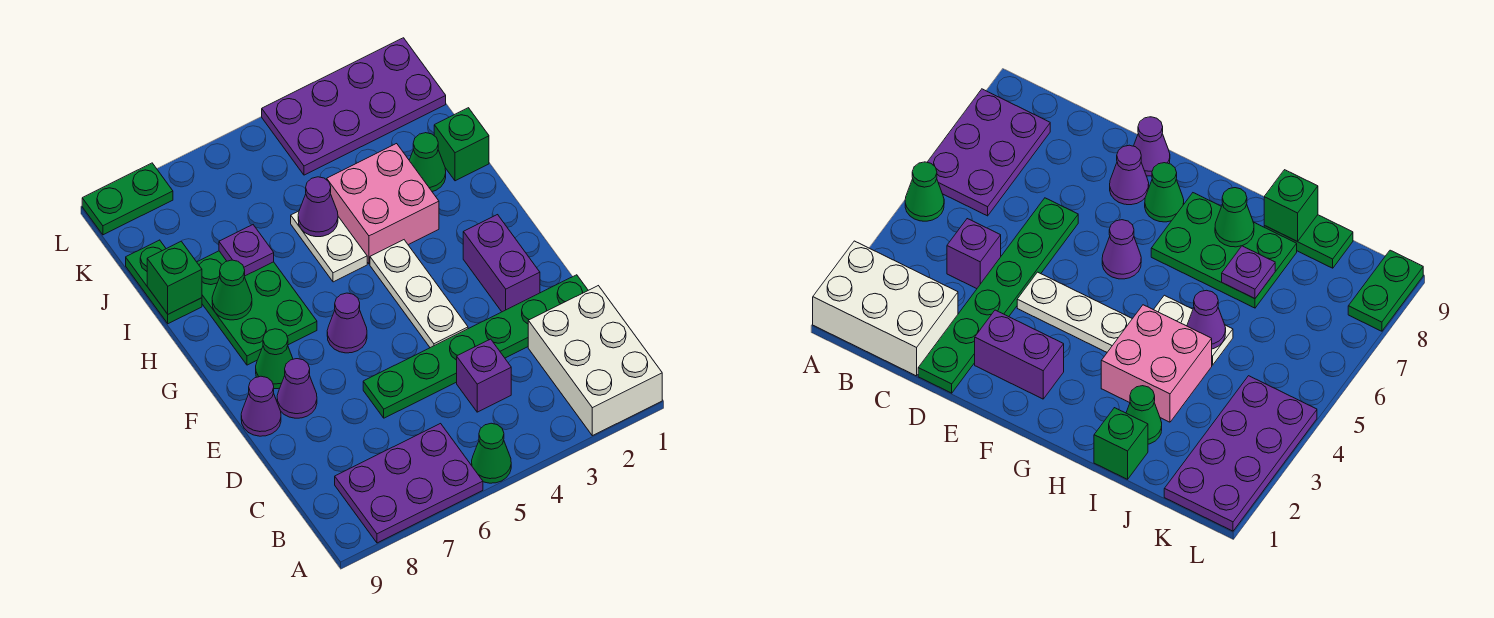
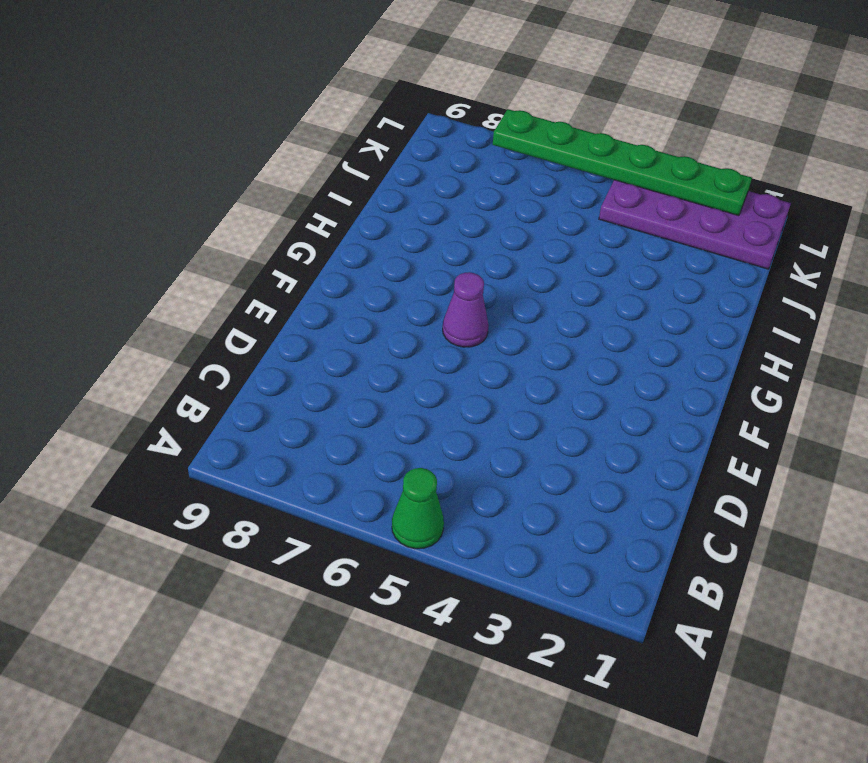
green 1x6 plate [493,109,752,216] -> green 1x6 plate moved to [363,275,588,418]
none -> white 2x3 brick [528,286,662,436]
none -> purple 2x3 plate [335,424,483,543]
none -> purple 1x1 brick [457,339,511,412]

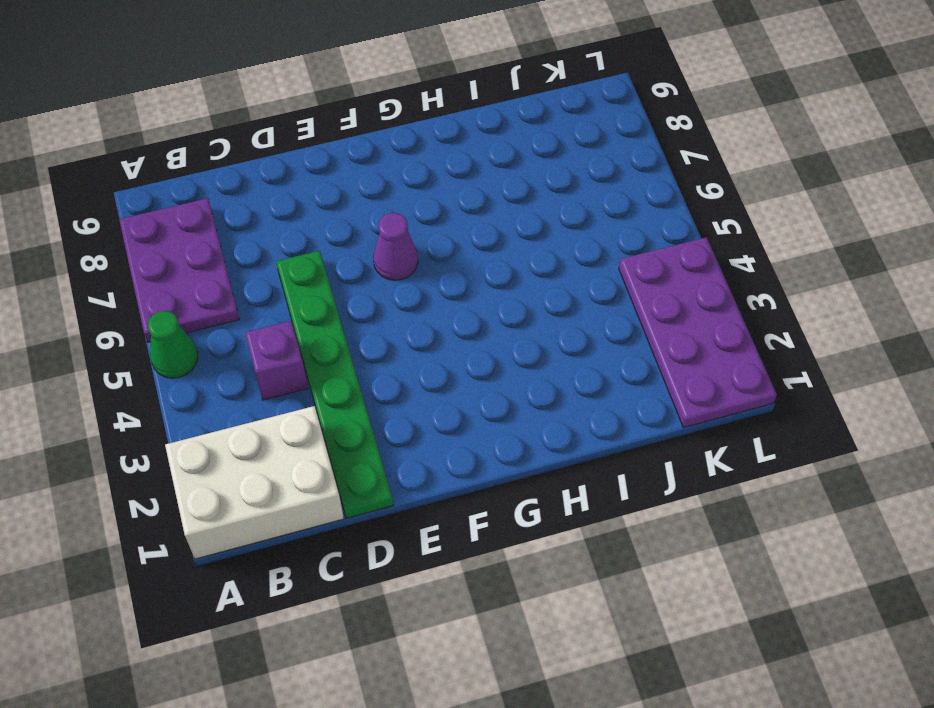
none -> purple 1x2 brick [463,215,540,312]
none -> white 1x3 plate [370,240,468,348]
none -> purple 1x1 cone [277,359,317,418]

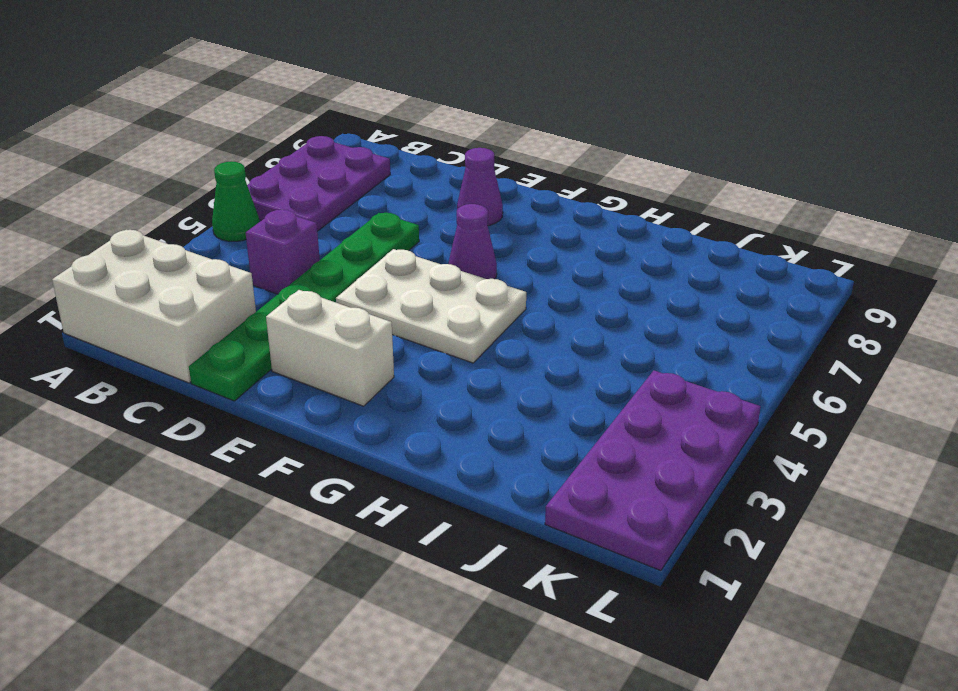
white 1x2 brick [266,290,394,406] -> purple 1x2 brick [463,215,540,312]
white 2x3 plate [336,249,526,363] -> white 1x3 plate [370,240,468,348]
none -> purple 1x1 cone [241,376,281,436]
none -> green 1x1 cone [256,329,293,389]
none -> green 2x3 plate [197,251,317,365]

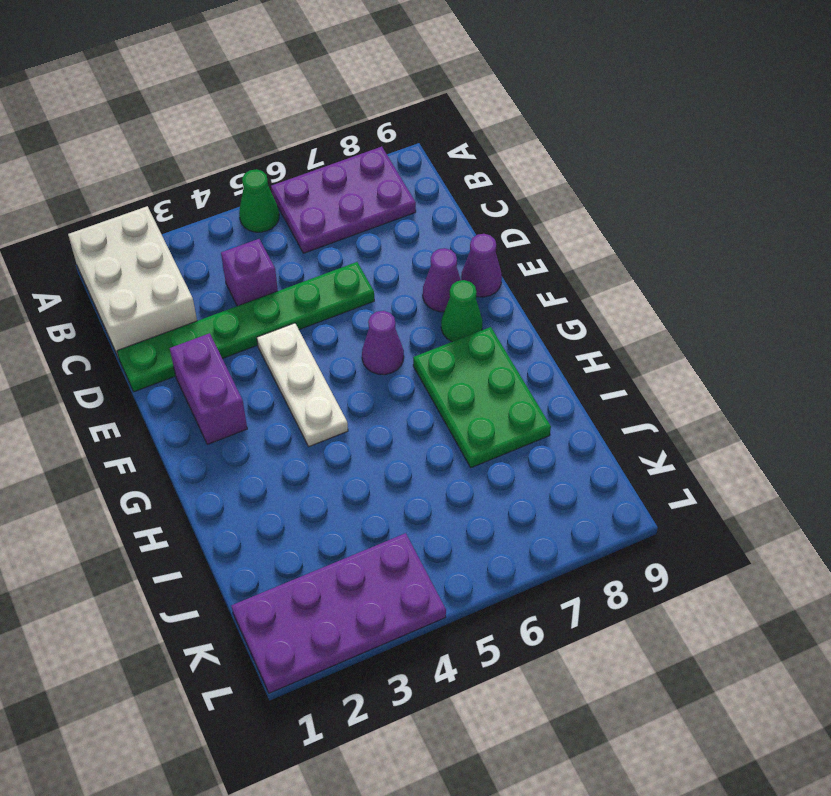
none -> pink 2x2 brick [327,144,439,264]
none -> white 1x2 plate [291,211,367,282]
none -> green 1x1 brick [434,108,489,181]

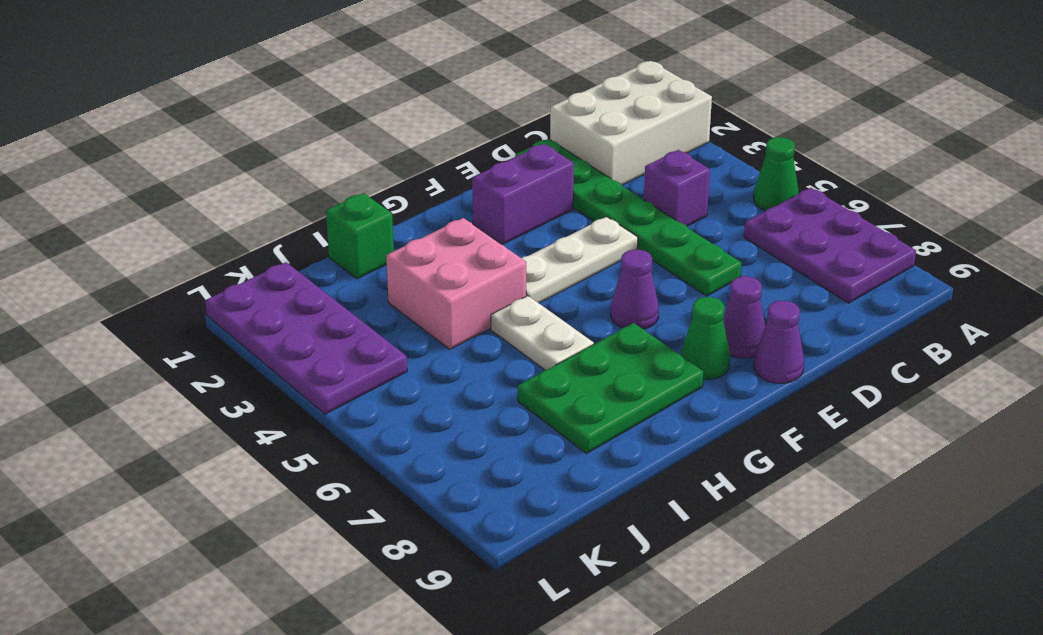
white 1x2 plate [491,296,594,370] -> white 1x2 plate turned to [291,211,367,282]
none -> green 1x1 cone [409,133,446,192]
none -> green 1x2 plate [126,240,202,324]
none -> green 1x2 plate [82,163,173,235]

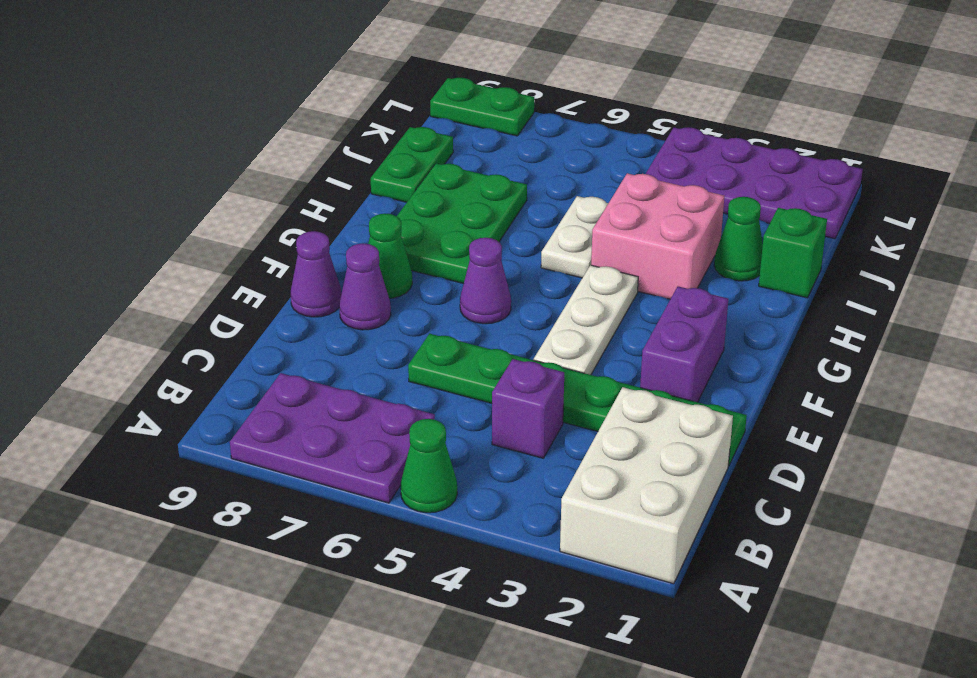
none -> green 1x1 cone [212,260,252,320]
none -> purple 1x1 cone [298,177,338,237]
none -> purple 1x1 plate [219,225,274,276]

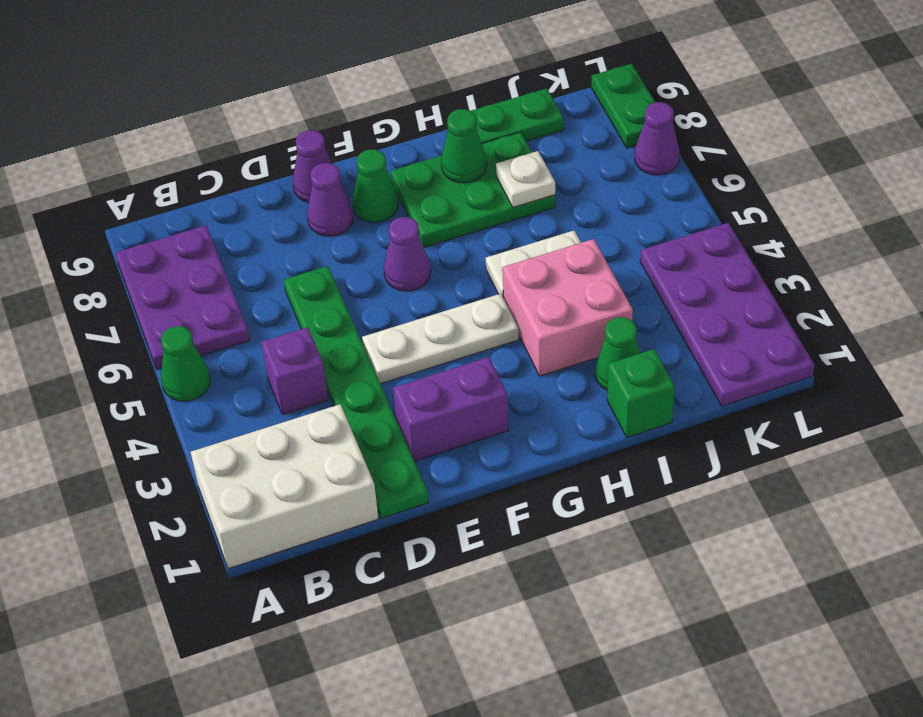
white 1x1 plate [496,151,555,207] -> purple 1x1 plate [219,225,274,276]
purple 1x1 cone [635,102,680,175] -> purple 1x1 cone moved to [298,177,338,237]
none -> green 1x1 brick [147,241,202,314]

